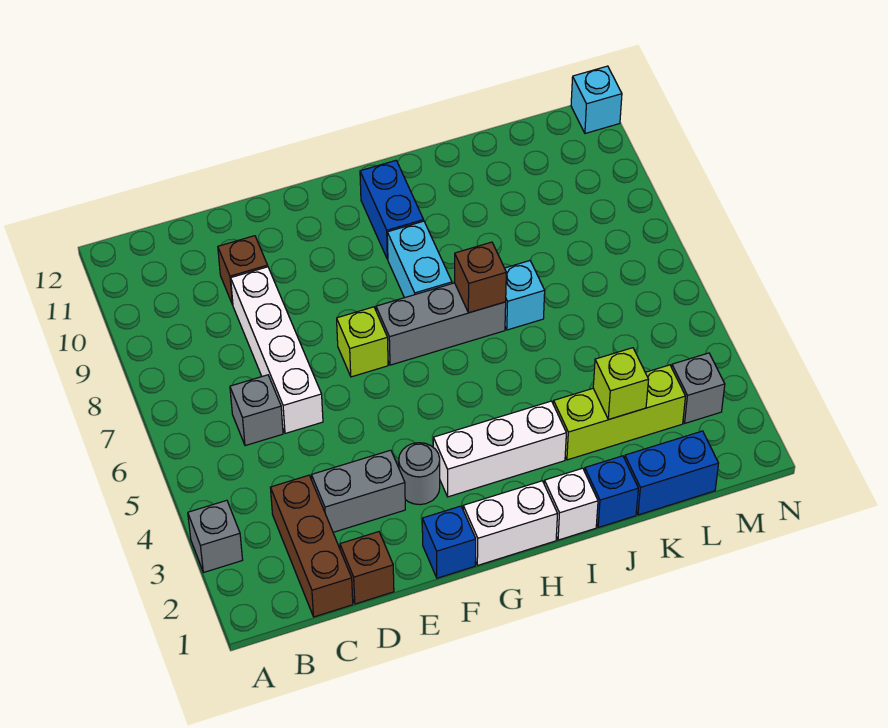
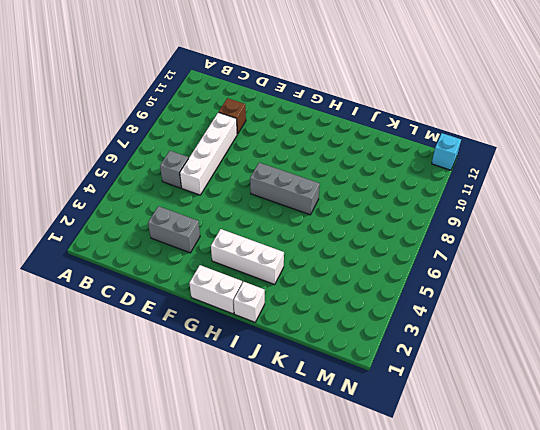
none -> grey 1x1 brick [188,500,243,572]
none -> brown 1x3 brick [270,475,353,617]
none -> brown 1x1 brick [340,532,394,604]

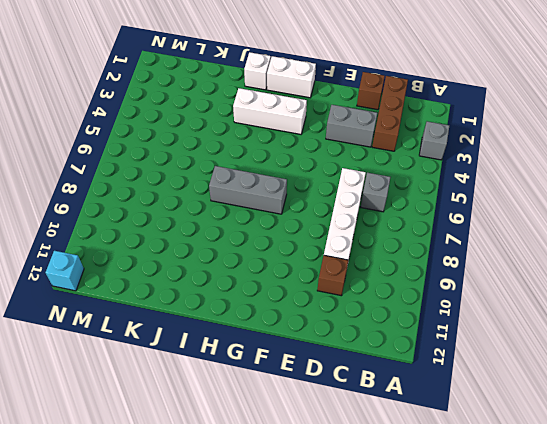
none -> blue 1x1 brick [422,506,476,578]
none -> grey 1x1 round brick [399,443,440,505]
none -> lime 1x1 brick [337,307,388,377]

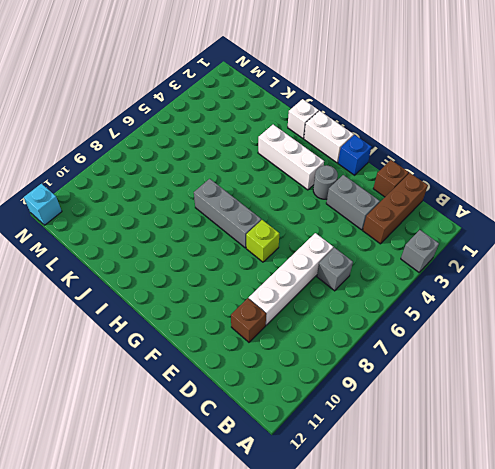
none -> cyan 1x2 brick [387,221,452,298]
none -> blue 1x2 brick [360,161,424,259]
none -> blue 1x1 brick [585,456,638,528]

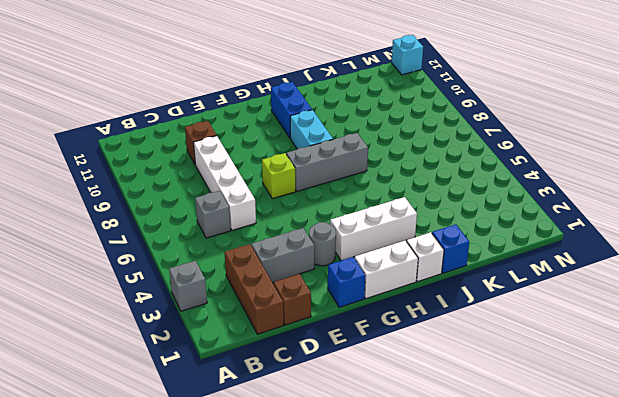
none -> lime 1x3 brick [553,365,686,460]
none -> cyan 1x1 brick [505,261,545,330]
none -> blue 1x2 brick [625,431,719,515]

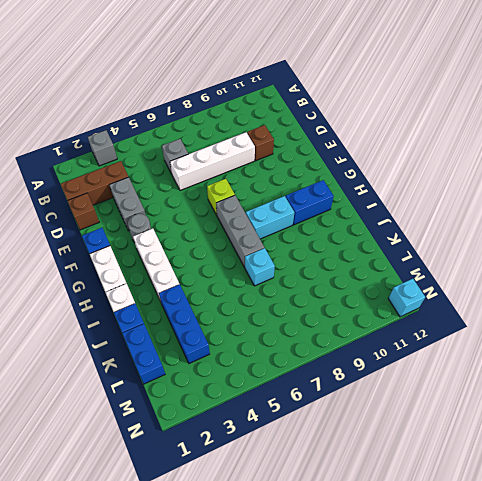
blue 1x3 brick [159,284,210,363] -> lime 1x3 brick [553,365,686,460]
none -> grey 1x1 brick [672,353,725,423]
none -> brown 1x1 brick [455,242,506,313]
none -> lime 1x1 brick [593,348,649,420]

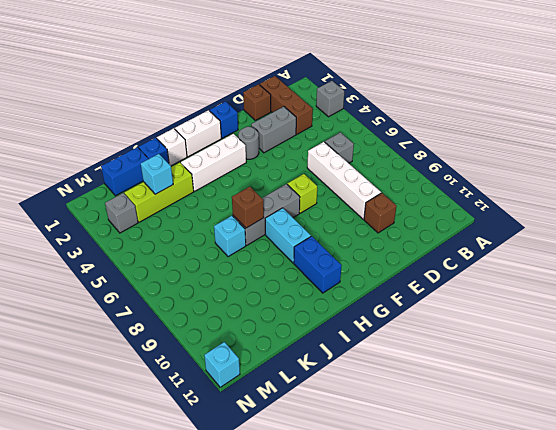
cyan 1x1 brick [141,154,173,194] -> lime 1x1 brick [593,348,649,420]

